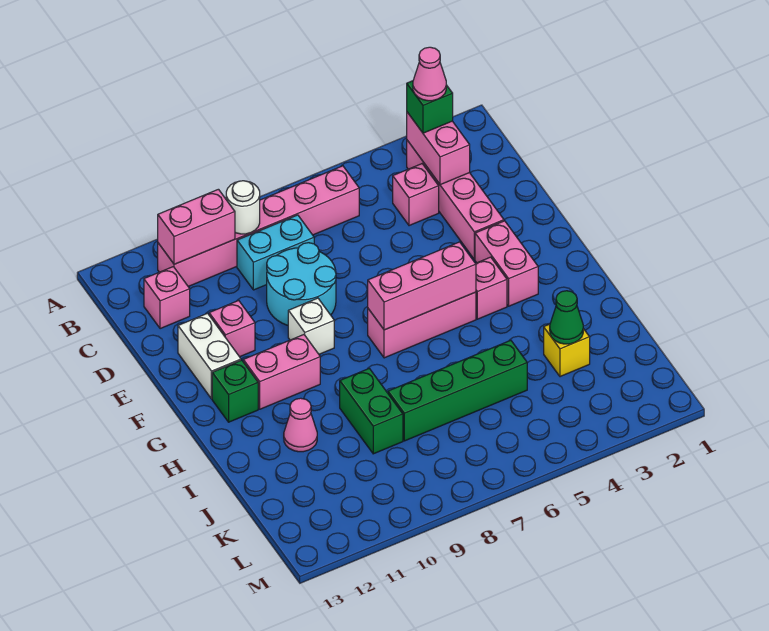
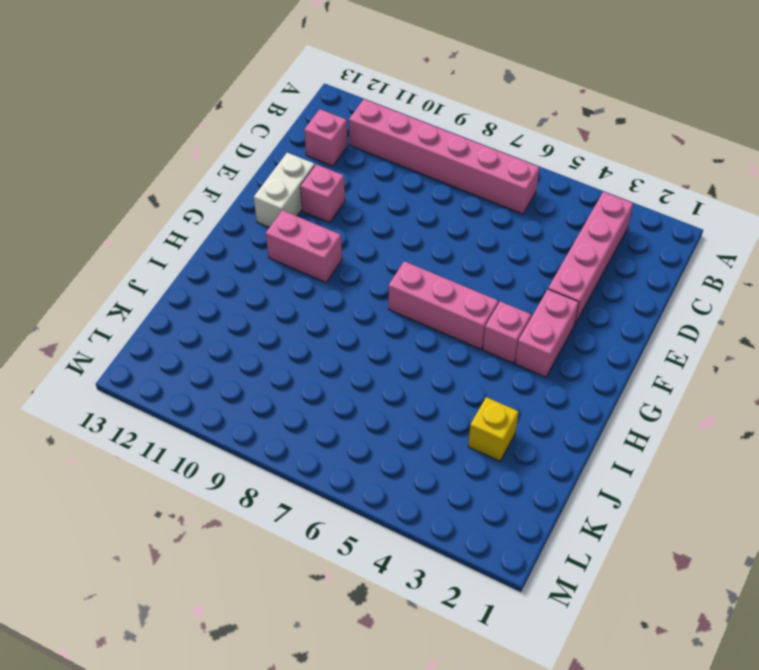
none -> pink 1x1 brick [393,164,439,226]
none -> cyan 1x2 brick [237,215,314,290]
none -> cyan 2x2 round brick [267,243,336,325]

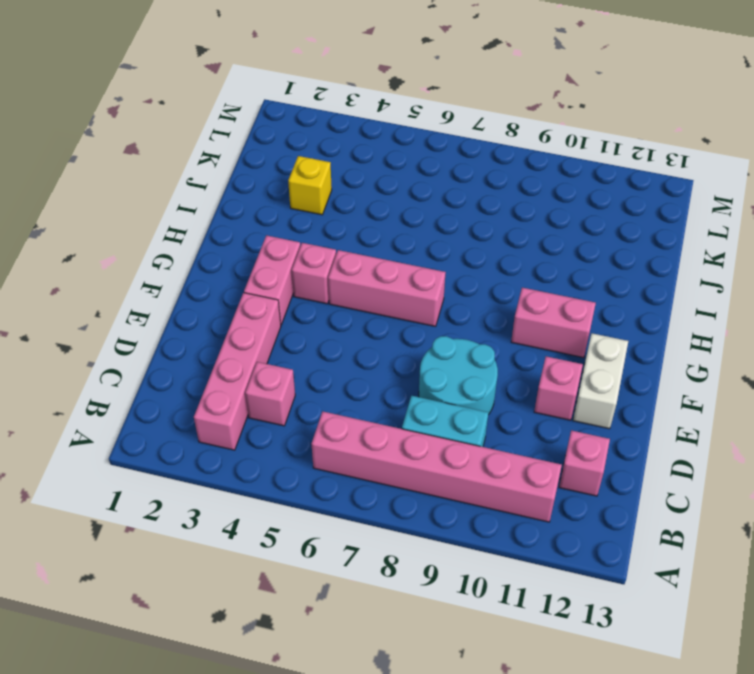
none -> white 1x1 brick [288,298,334,354]
none -> green 1x1 brick [212,360,258,422]
none -> green 1x2 brick [340,368,403,454]

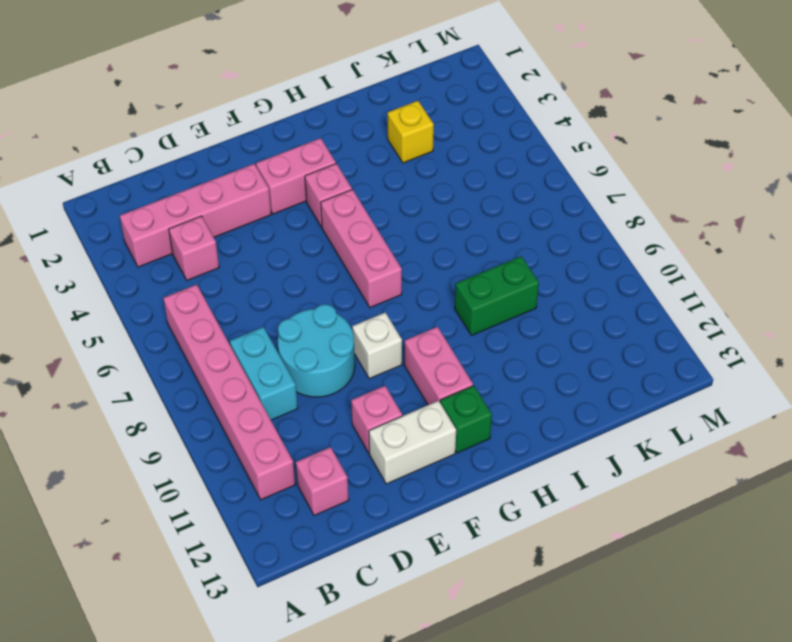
none -> pink 1x1 cone [284,398,317,452]
none -> green 1x4 brick [388,340,527,441]
none -> pink 1x2 brick [407,112,470,185]

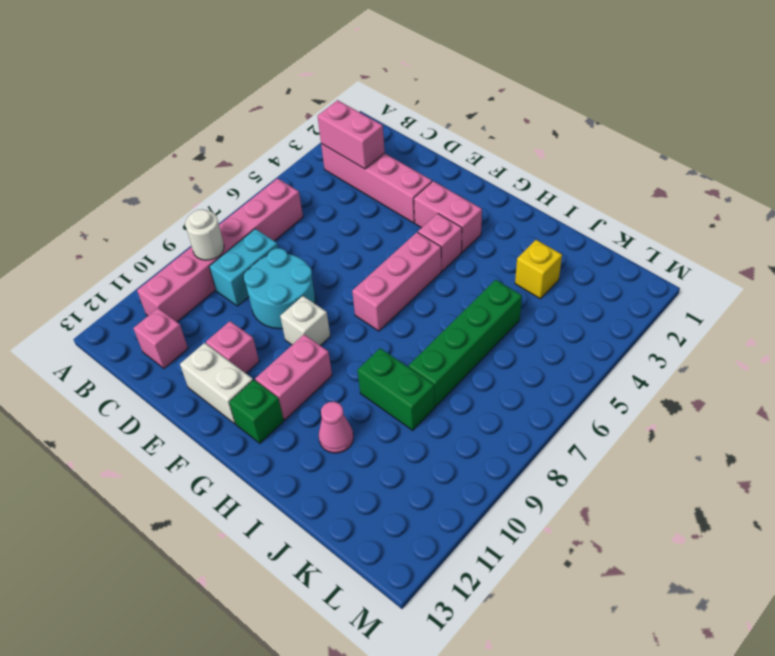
none -> pink 1x1 brick [393,164,439,226]
none -> pink 1x2 brick [158,189,235,264]
none -> pink 1x3 brick [368,242,476,330]

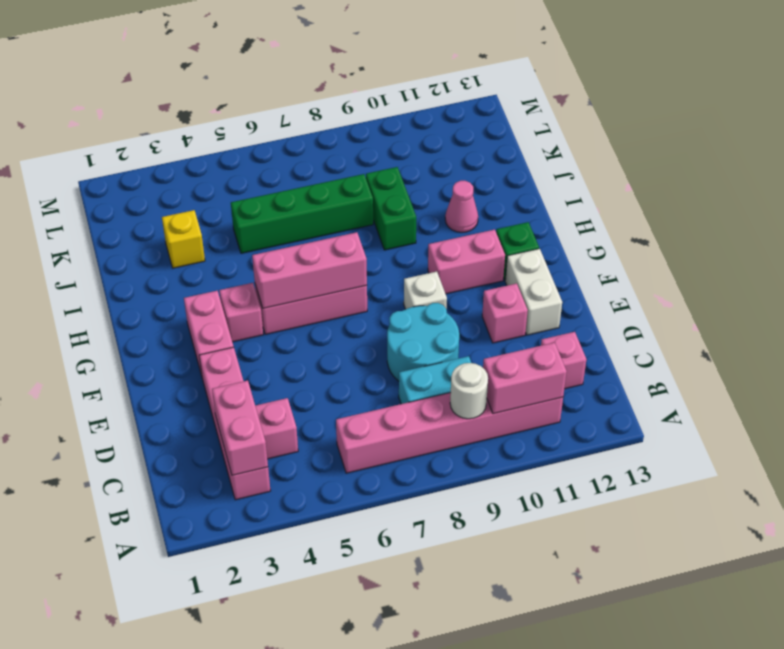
none -> green 1x1 cone [550,291,583,344]
none -> green 1x1 brick [407,81,453,133]
none -> pink 1x1 cone [413,47,446,101]

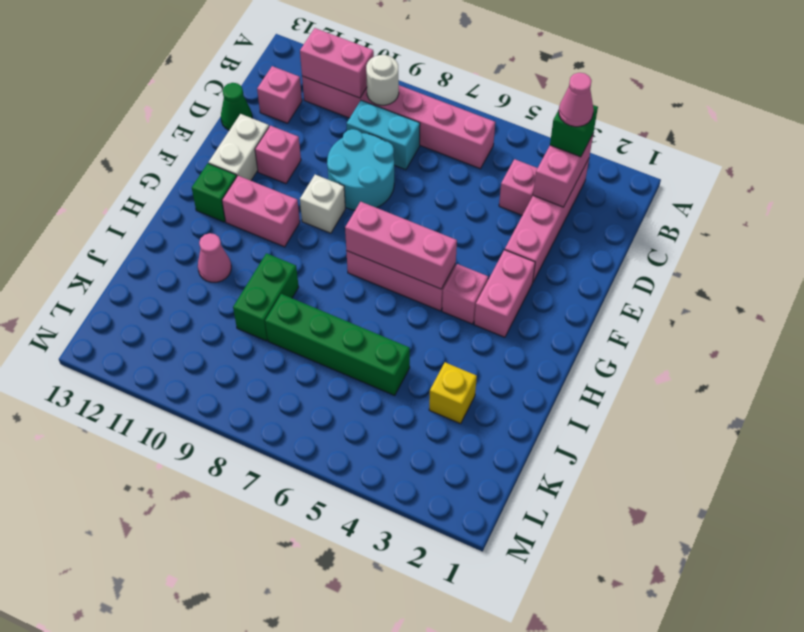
green 1x1 cone [221,83,252,130] -> green 1x1 cone moved to [550,291,583,344]

